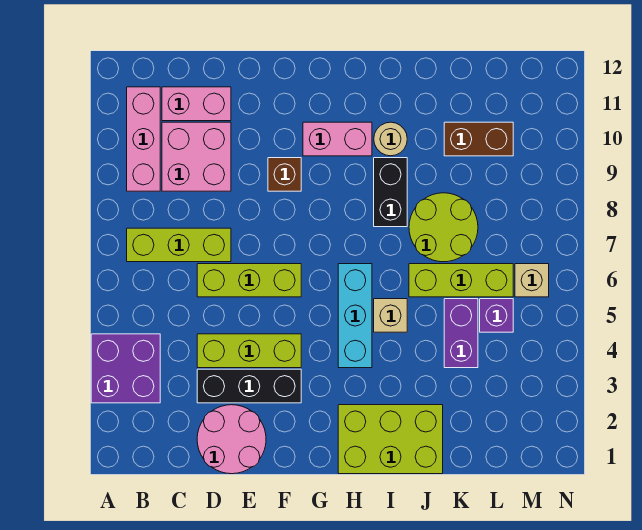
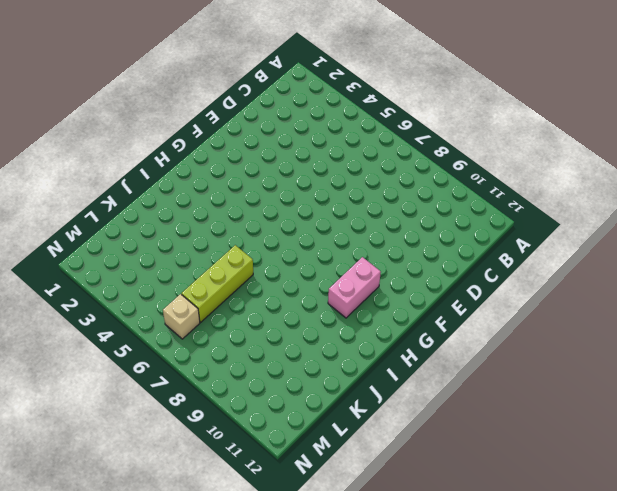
none -> purple 2x2 brick [91,334,160,403]
none -> lime 1x3 brick [127,228,231,262]
none -> pink 1x3 brick [127,87,160,191]

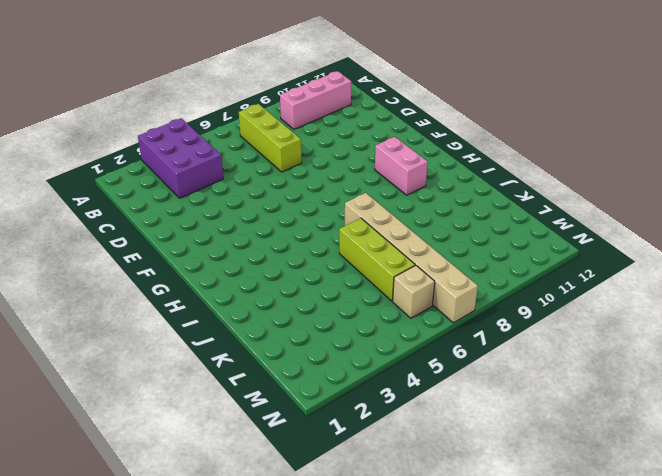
purple 2x3 brick [138,118,223,198] -> purple 2x2 brick [91,334,160,403]
tan 1x6 brick [345,193,478,323] -> lime 2x2 round brick [409,193,478,262]
none -> pink 2x2 brick [162,122,231,191]
none -> pink 1x2 brick [162,87,231,121]
none -> pink 2x2 round brick [197,405,266,474]

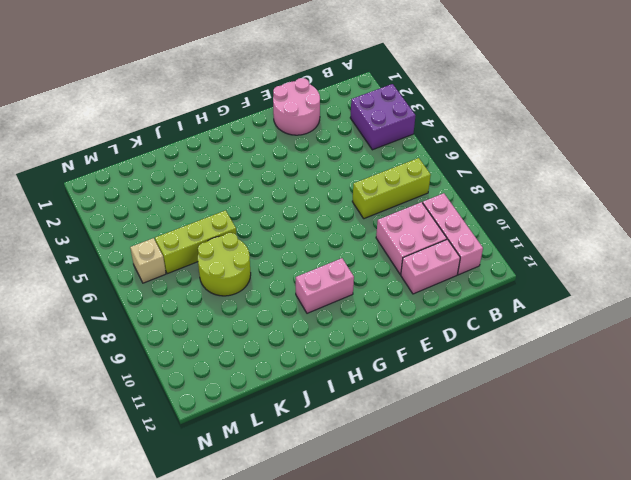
none -> black 1x3 brick [197,369,301,403]
none -> lime 1x3 brick [197,334,301,368]
none -> lime 1x3 brick [197,264,301,297]

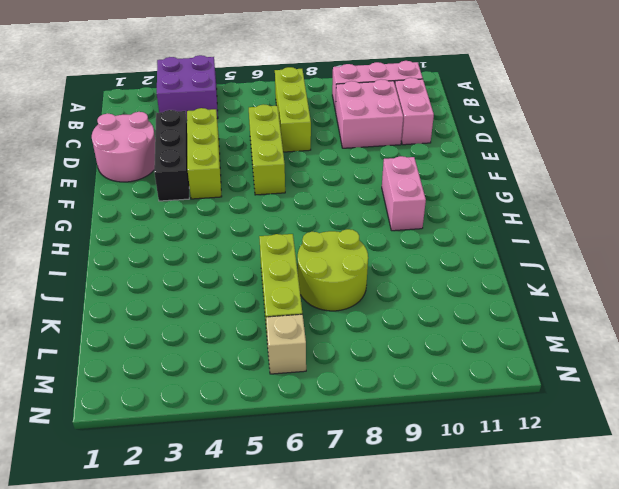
none -> brown 1x1 brick [268,158,301,191]
none -> lime 2x3 brick [338,405,443,474]
none -> cyan 1x3 brick [338,264,372,368]

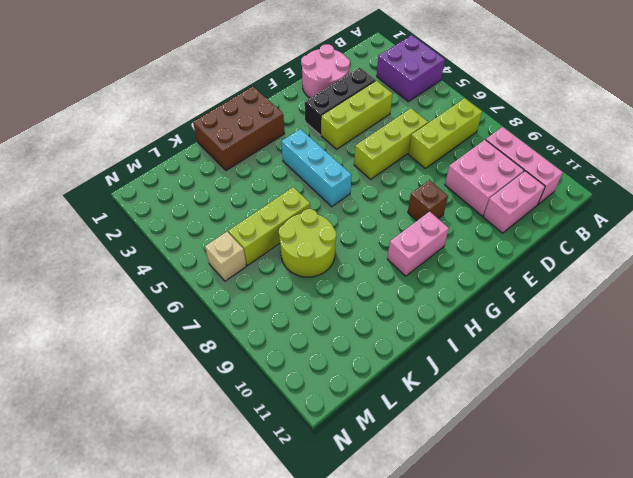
brown 2x3 brick [193,87,285,171] -> lime 2x3 brick [338,405,443,474]
none -> tan 1x1 brick [374,299,407,332]
none -> black 1x2 brick [374,158,407,227]
none -> tan 1x1 round brick [374,122,407,156]

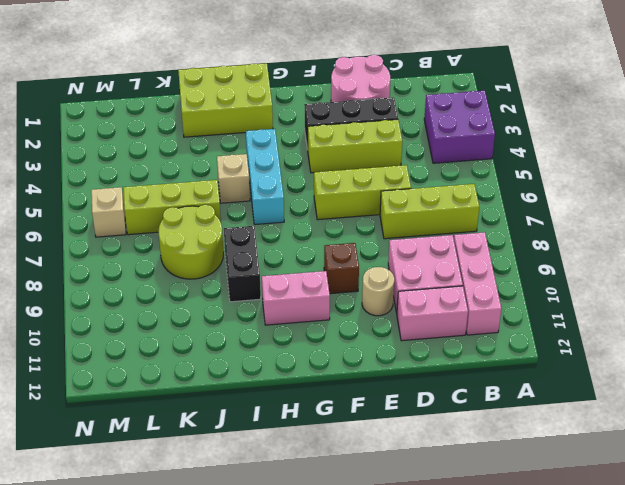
tan 1x1 round brick [362,267,394,316] -> tan 1x1 round brick moved to [374,122,407,156]
none -> purple 1x2 brick [444,299,478,368]
none -> brown 1x2 brick [444,122,513,156]
none -> purple 1x1 brick [480,299,513,332]

